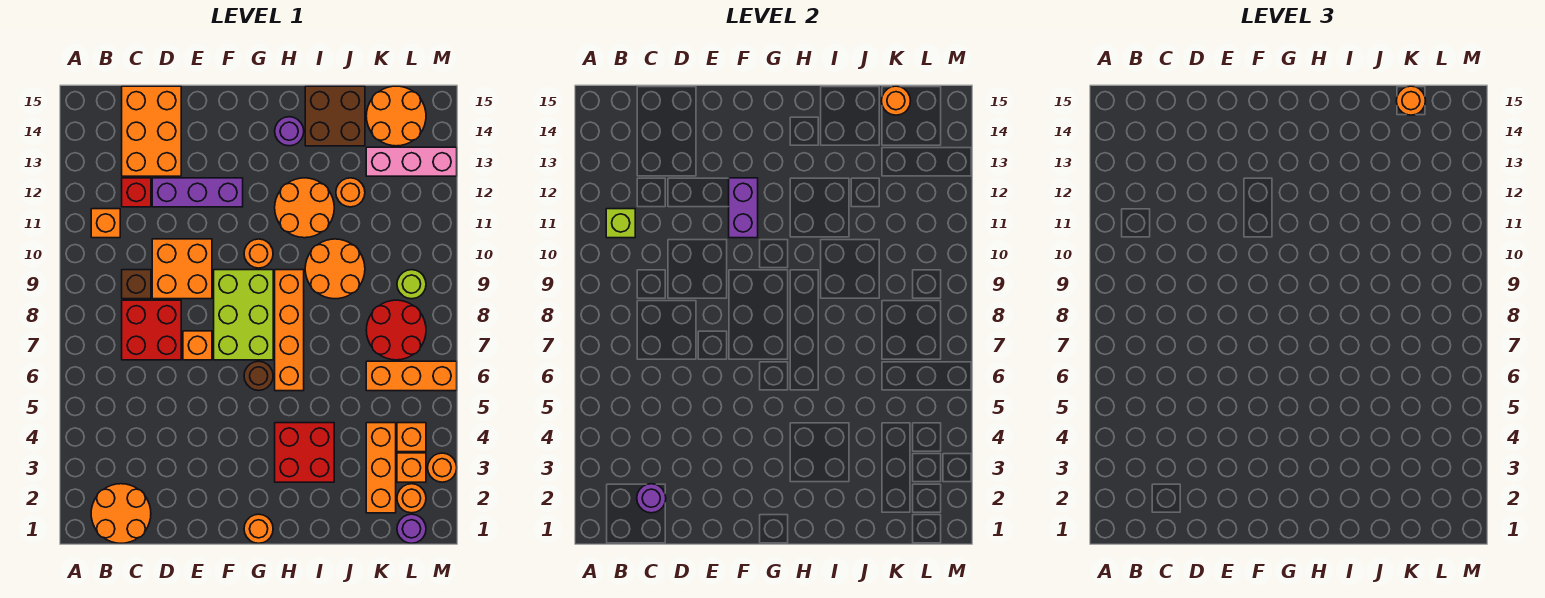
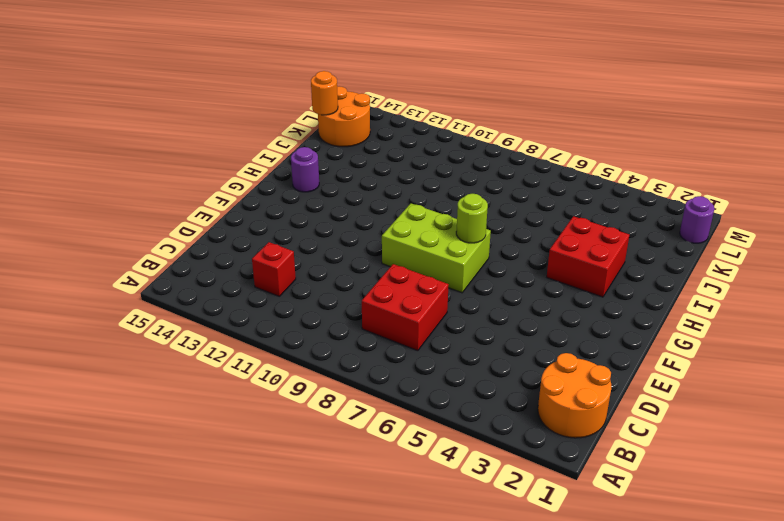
lime 1x1 round brick [456,194,488,243] -> lime 1x1 round brick moved to [397,270,426,299]
none -> orange 1x1 brick [91,209,120,238]
none -> brown 1x1 brick [122,270,151,299]
none -> orange 2x3 brick [122,86,181,176]
none -> orange 2x2 brick [152,239,212,299]

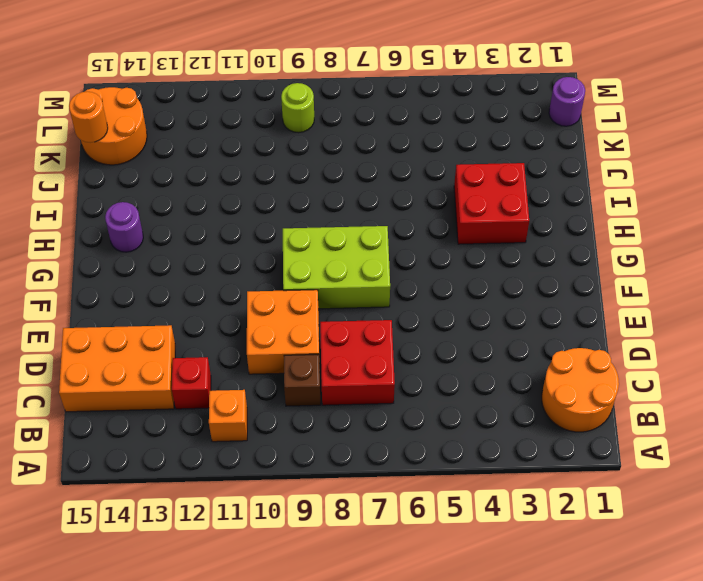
none -> purple 1x3 brick [152,178,243,207]
none -> orange 1x1 brick [183,331,212,360]
none -> orange 1x1 round brick [244,514,273,543]
none -> brown 1x1 round brick [244,361,273,391]

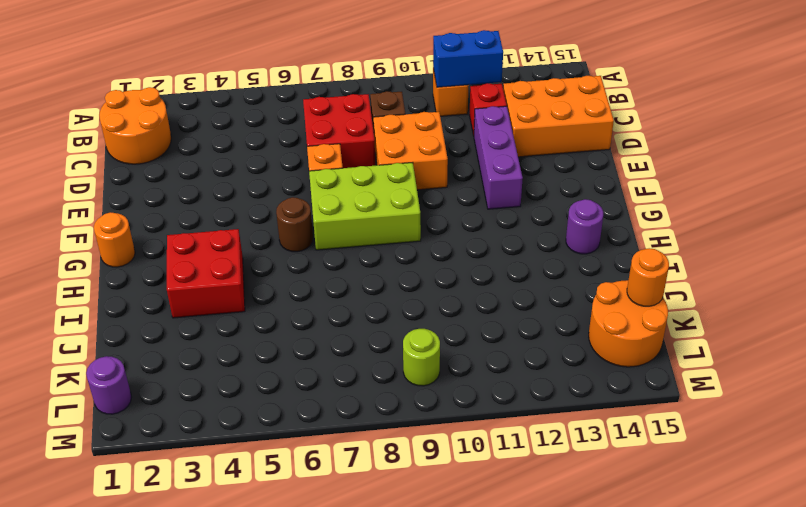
blue 1x2 brick [433,30,503,87] -> lime 1x1 brick [606,209,635,238]
none -> orange 1x1 round brick [244,239,273,268]
none -> orange 1x4 brick [275,270,304,391]
none -> orange 2x2 round brick [275,178,334,238]
none -> orange 2x2 round brick [305,239,365,299]

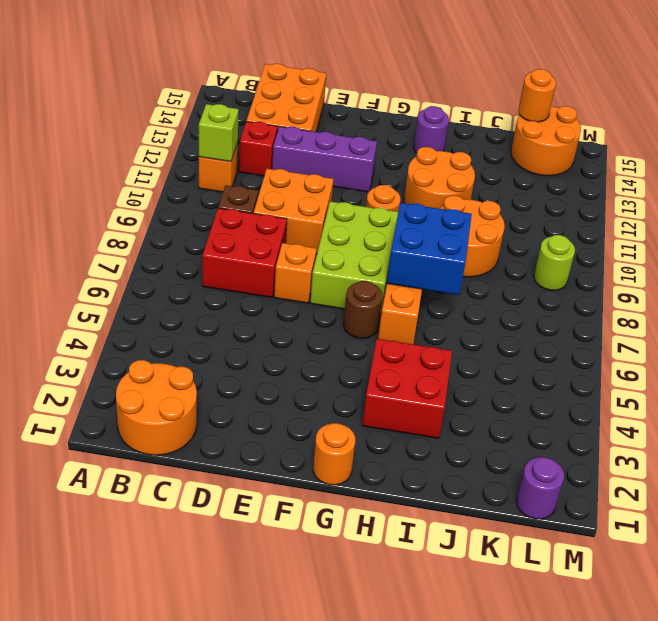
blue 2x2 brick [387,203,472,295] -> none
none -> brown 2x2 brick [305,86,365,146]
none -> orange 1x1 round brick [336,178,365,207]
none -> orange 1x3 brick [366,423,396,513]
none -> orange 1x3 brick [366,361,457,391]

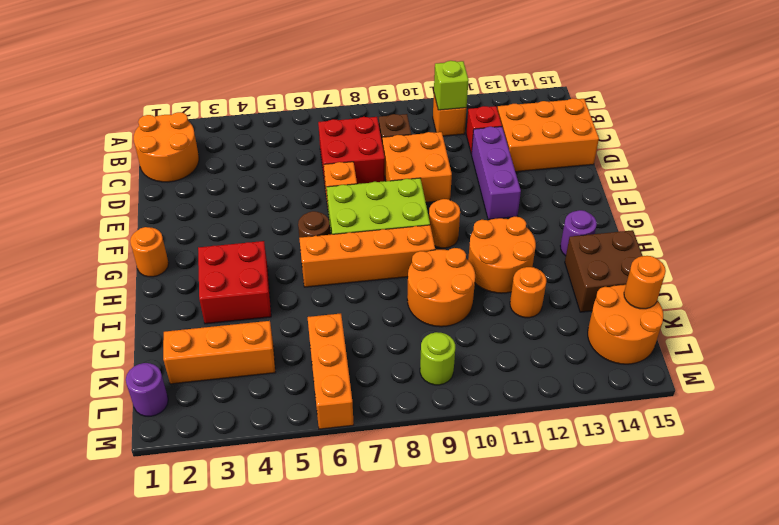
none -> red 2x2 round brick [366,300,426,360]
none -> pink 1x3 brick [366,147,457,176]
none -> orange 1x1 round brick [397,484,426,513]
none -> orange 1x1 brick [397,453,426,482]

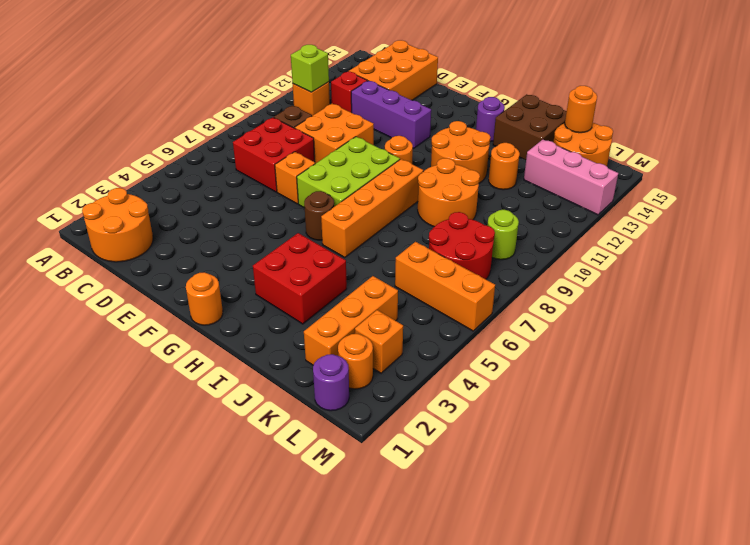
none -> orange 1x1 brick [397,423,426,452]
none -> orange 1x1 round brick [428,453,457,482]
none -> purple 1x1 round brick [637,484,666,513]
none -> purple 1x2 brick [729,178,758,238]

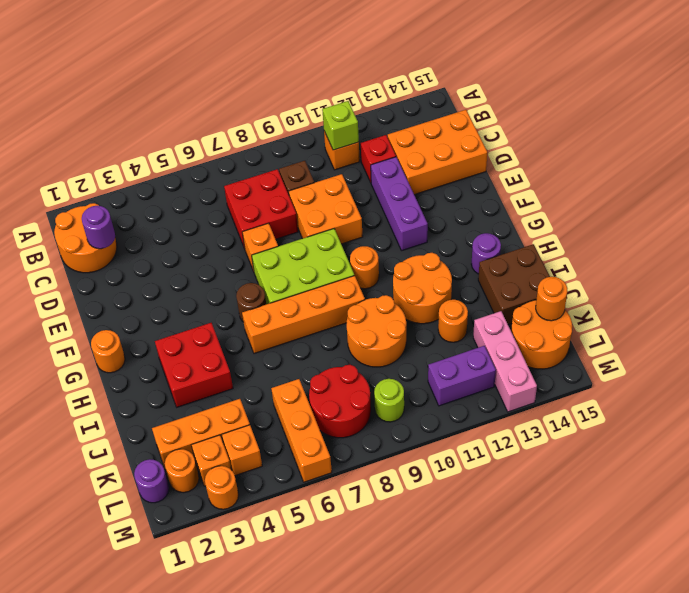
purple 1x2 brick [428,346,496,406] -> purple 1x2 brick moved to [729,178,758,238]
none -> orange 1x1 round brick [1396,86,1426,115]

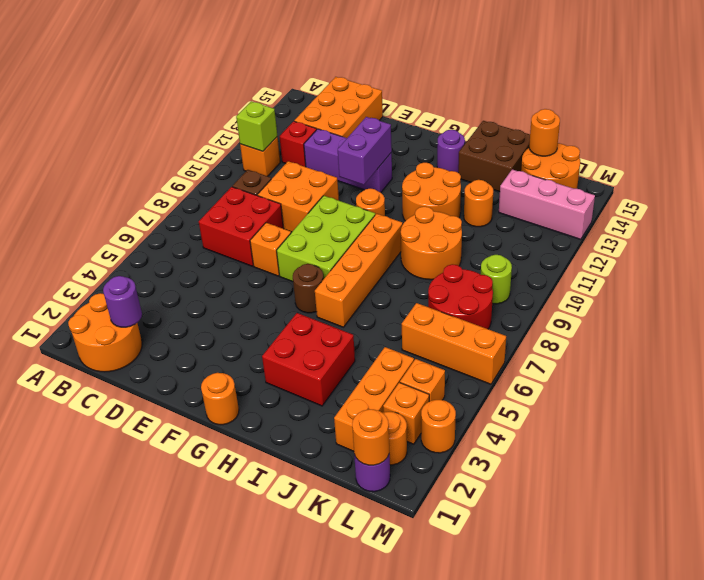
orange 1x1 round brick [352,409,389,465] -> orange 1x1 round brick moved to [1396,86,1426,115]

